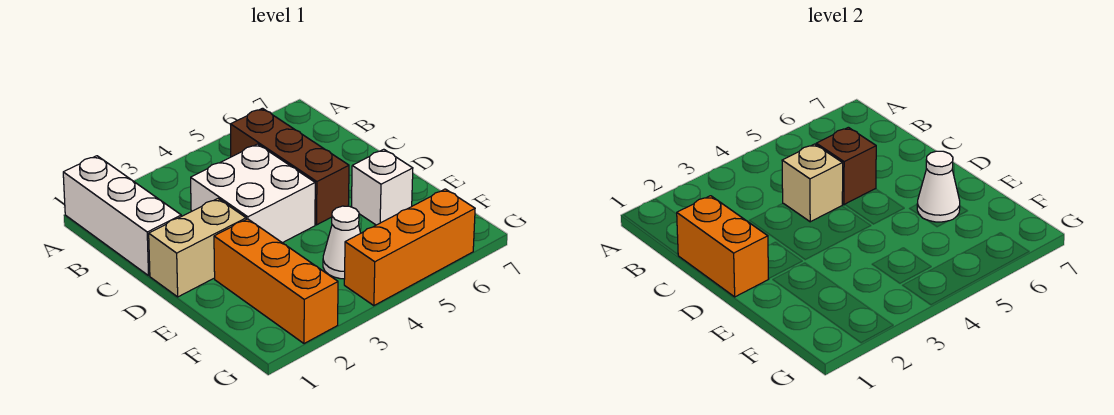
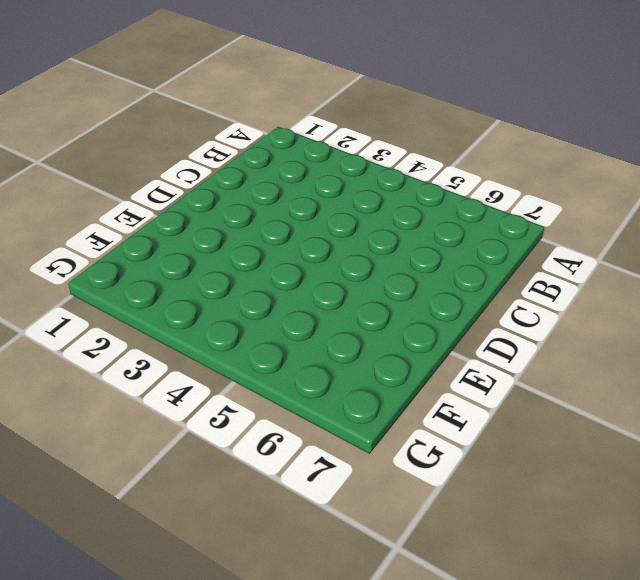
none -> white 1x3 brick [63,156,181,276]
none -> brown 1x3 brick [230,108,349,225]
none -> white 2x2 brick [191,144,315,243]

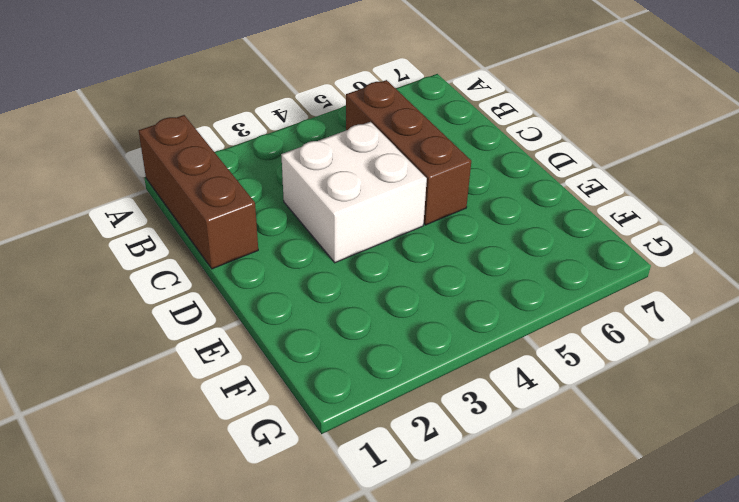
brown 1x3 brick [139,115,258,269] -> white 1x3 brick [63,156,181,276]
none -> tan 1x2 brick [149,199,246,297]
none -> orange 1x3 brick [214,219,338,344]
none -> white 1x1 brick [351,149,413,225]

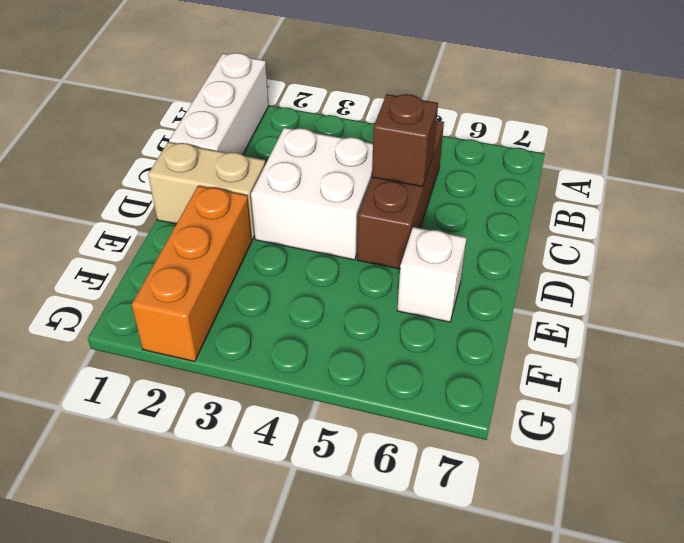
none -> white 1x1 cone [323,206,361,279]
none -> orange 1x3 brick [344,189,475,306]
none -> orange 1x2 brick [677,196,768,297]

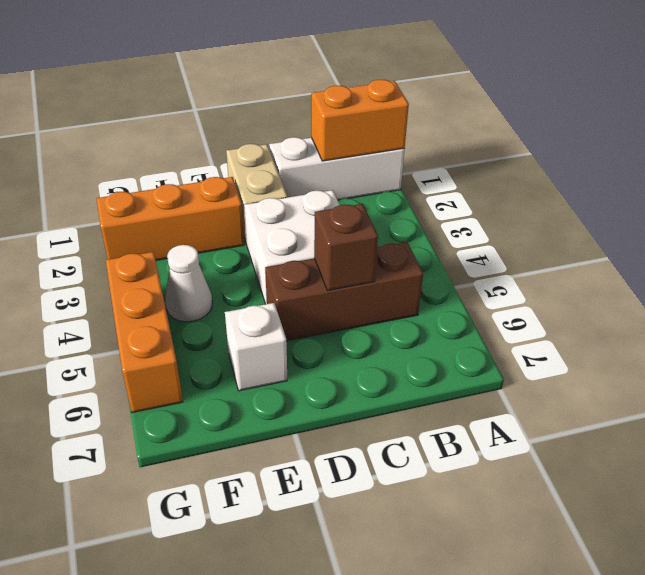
orange 1x2 brick [311,80,409,161] -> orange 1x2 brick moved to [677,196,768,297]
none -> tan 1x1 brick [782,144,843,222]
none -> white 1x1 cone [917,151,960,222]

